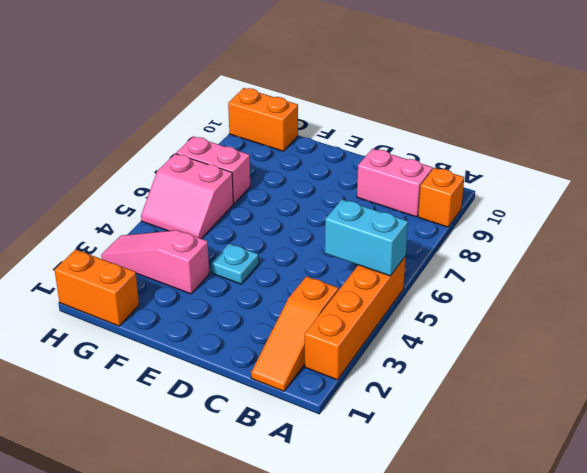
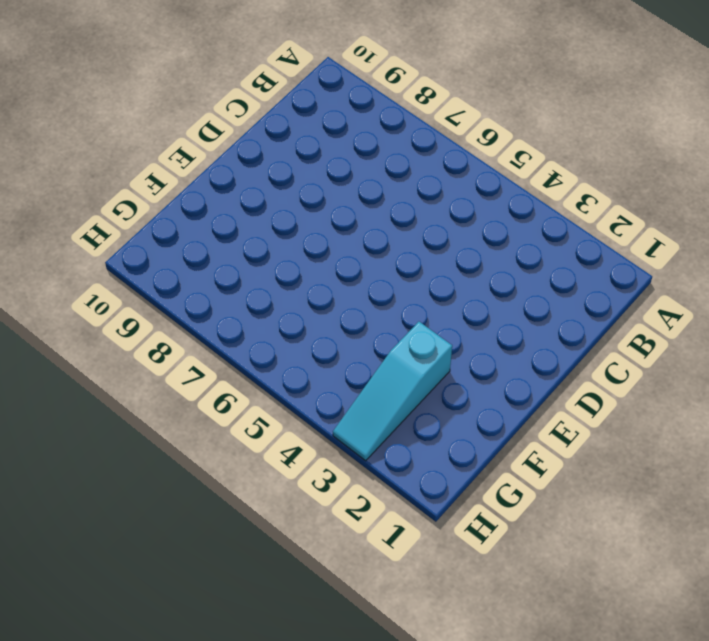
cyan 1x3 slope [333,322,452,461] -> pink 1x3 slope [101,230,209,294]
none -> orange 1x4 brick [305,256,406,380]
none -> orange 1x1 brick [418,168,464,227]

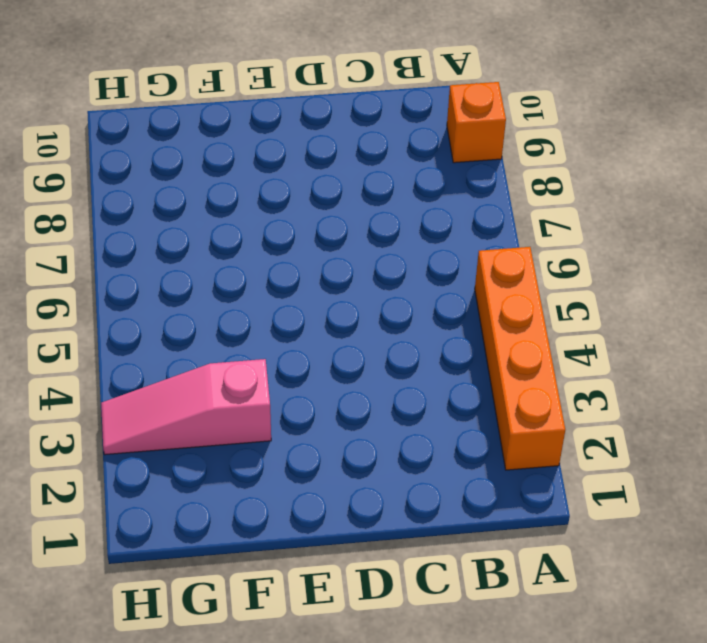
none -> orange 1x3 slope [251,276,338,391]
none -> pink 1x2 brick [357,149,433,217]

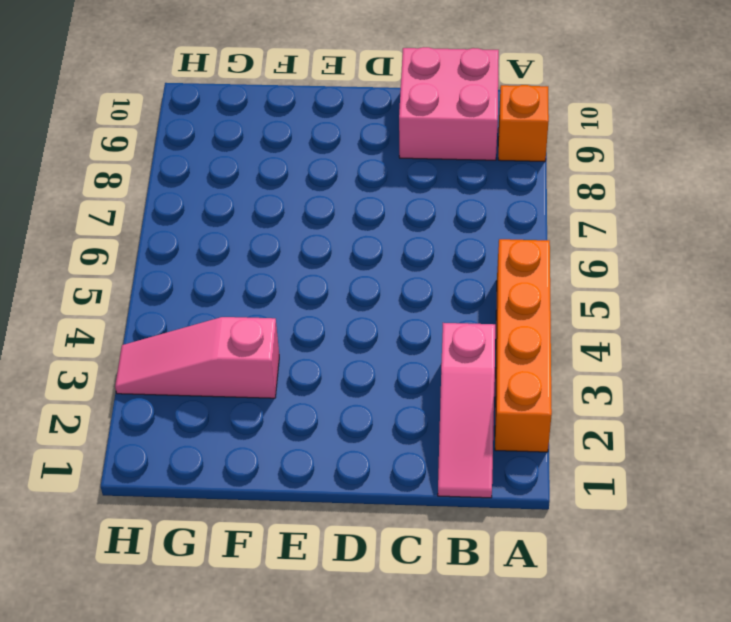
pink 1x3 slope [438,323,495,498] -> orange 1x3 slope [251,276,338,391]
pink 2x2 brick [399,47,499,160] -> pink 1x2 brick [357,149,433,217]
none -> cyan 1x1 plate [211,244,259,284]
none -> orange 1x2 brick [55,249,139,326]

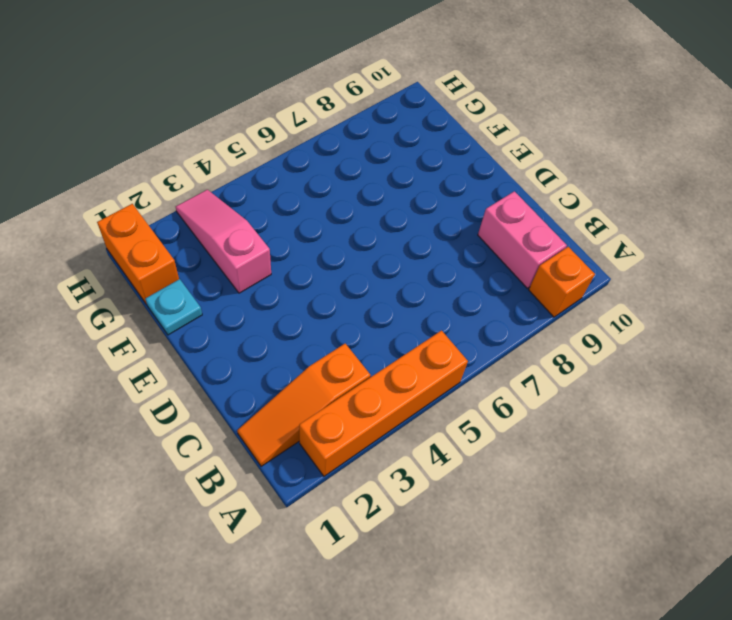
cyan 1x1 plate [145,279,202,335] -> cyan 1x1 plate moved to [211,244,259,284]
none -> pink 2x2 slope [141,154,233,239]
none -> pink 1x2 brick [176,136,250,203]

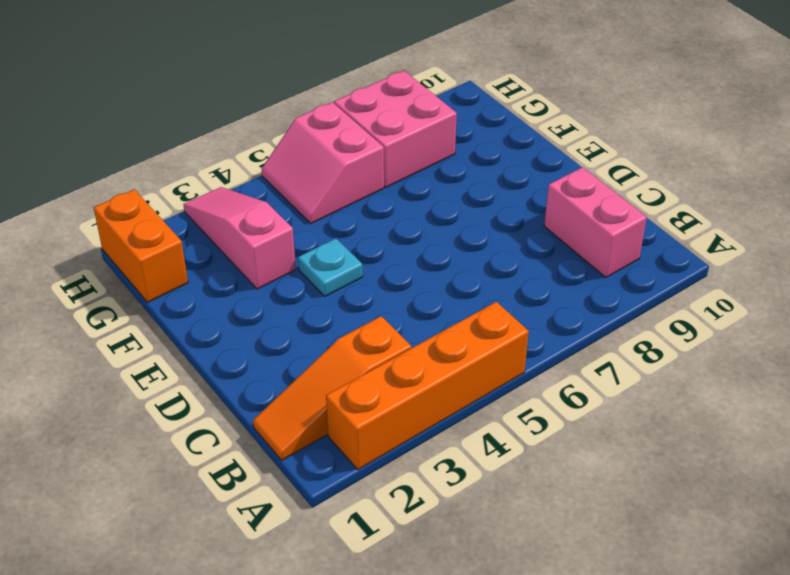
pink 2x2 brick [334,71,457,187] -> pink 1x2 brick [176,136,250,203]
none -> orange 1x1 brick [418,168,464,227]
none -> orange 1x2 brick [228,88,298,151]

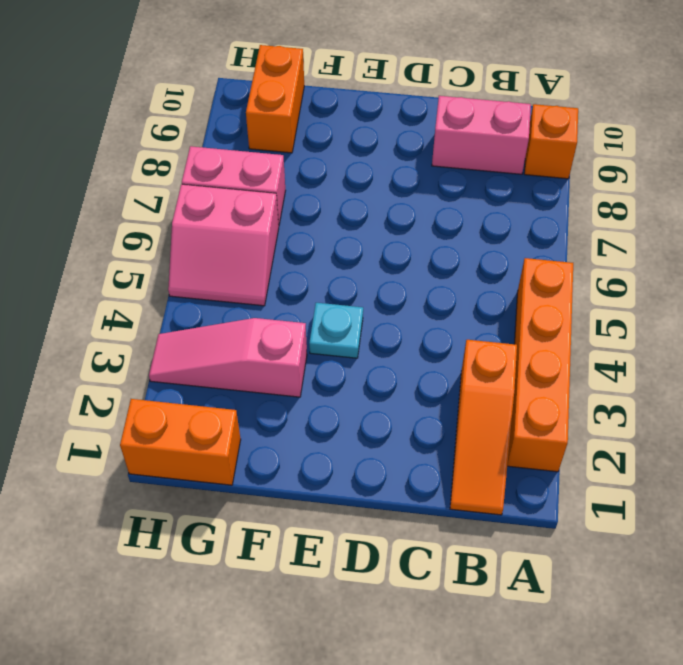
orange 1x2 brick [246,45,304,153] -> orange 1x2 brick turned to [228,88,298,151]
none -> cyan 1x2 brick [325,199,408,276]

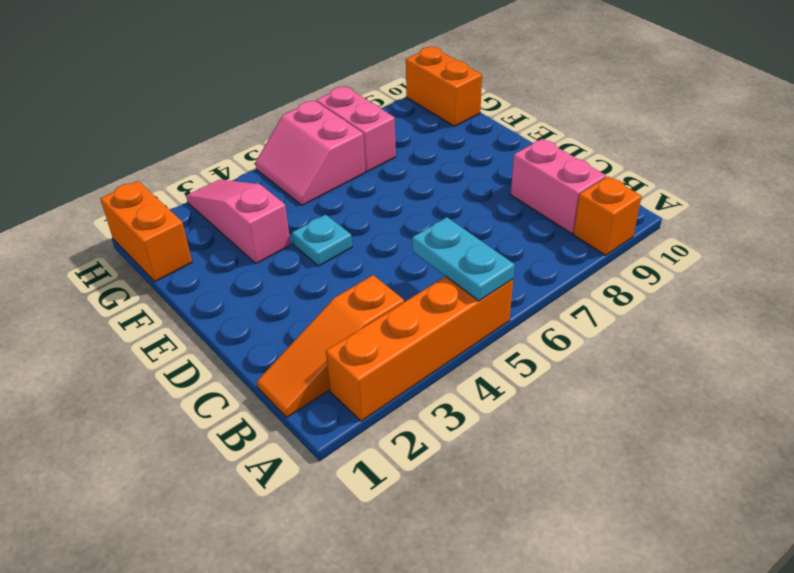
cyan 1x2 plate [412,217,515,301] -> cyan 1x2 brick [325,199,408,276]

